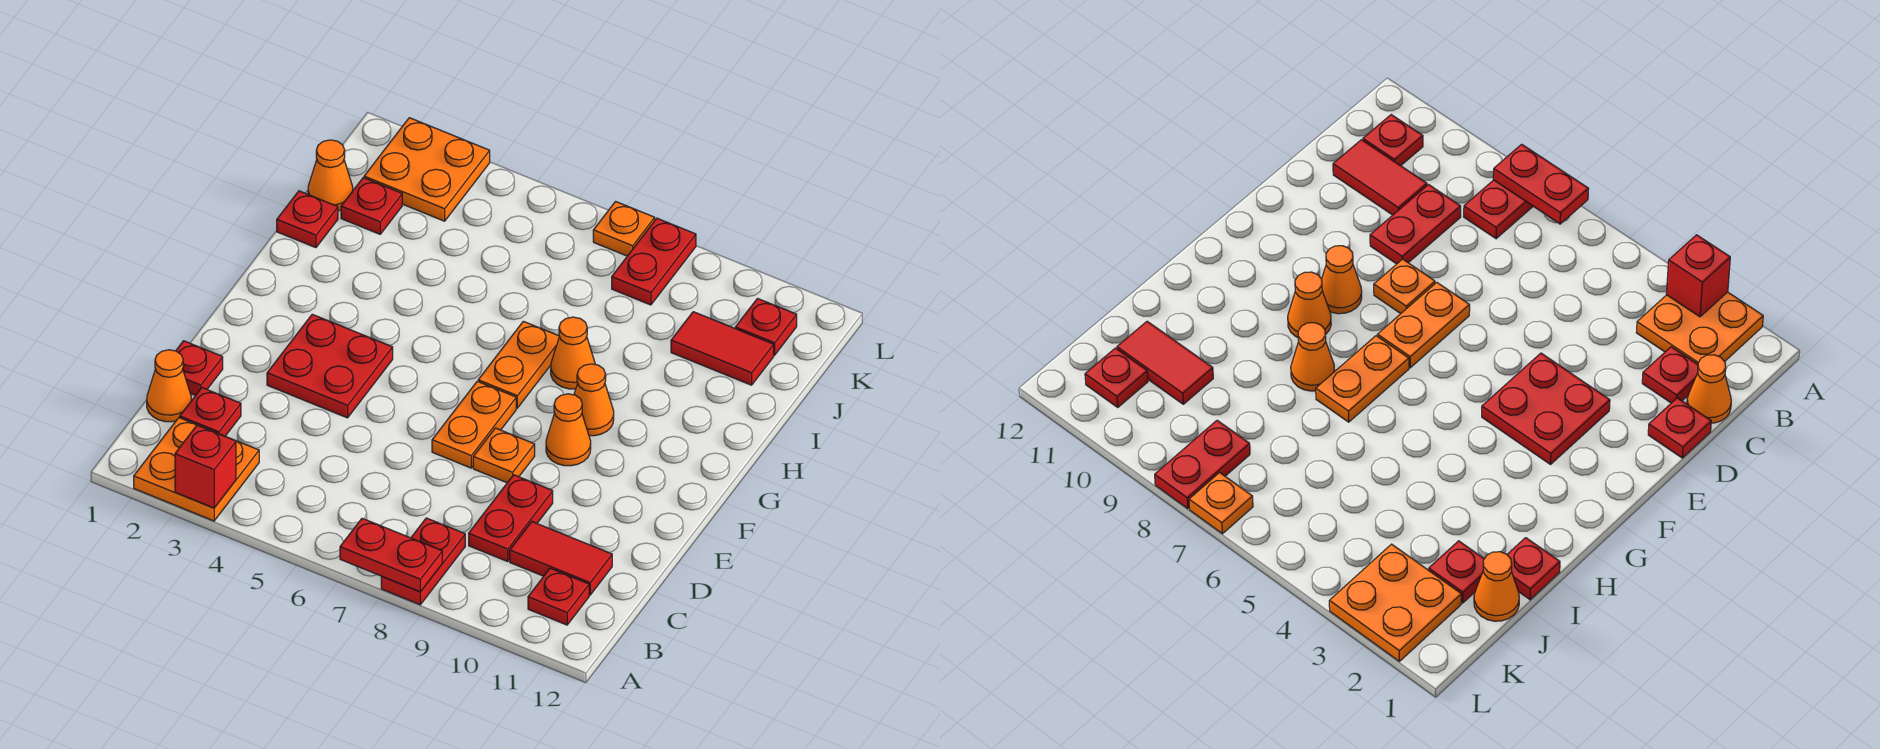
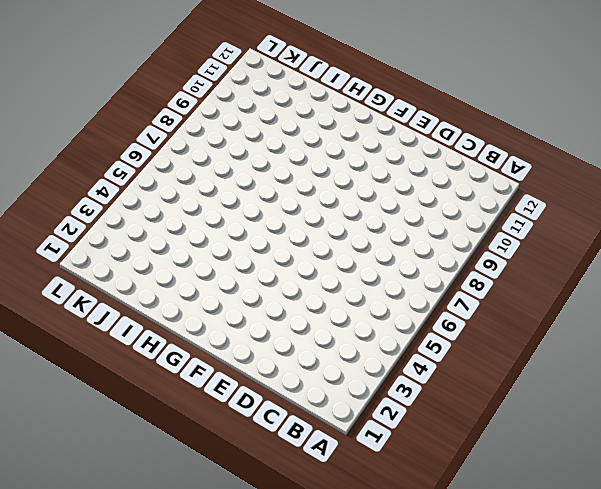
none -> orange 2x2 plate [134,418,259,521]
none -> red 1x2 plate [381,518,465,605]
none -> red 1x1 plate [528,568,589,625]

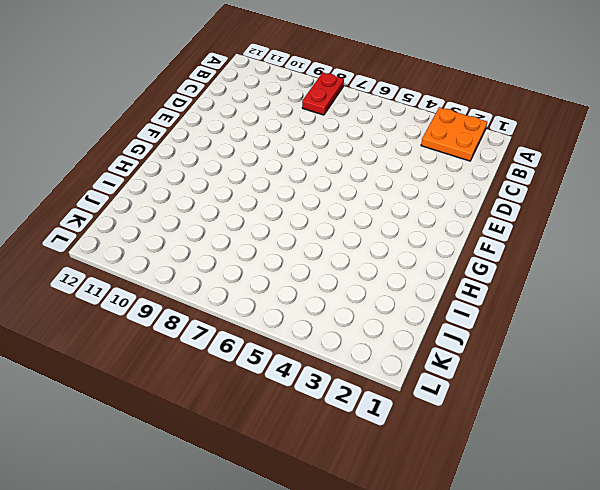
none -> red 1x1 plate [528,568,589,625]
none -> orange 1x1 cone [147,350,191,422]
none -> red 1x1 plate [180,388,241,436]

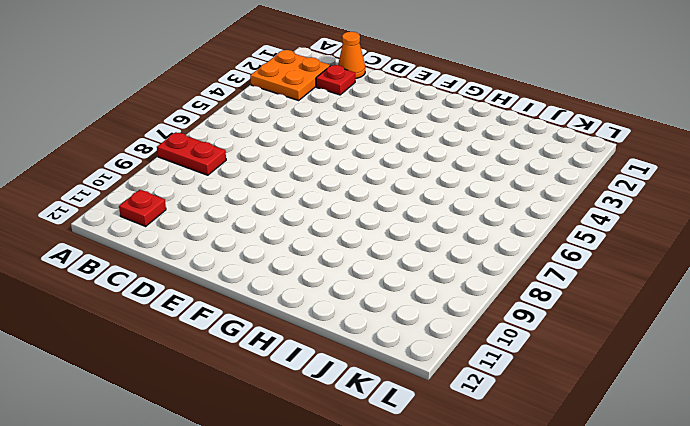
none -> red 1x2 plate [469,475,553,561]
none -> red 1x2 tile [510,522,612,595]
none -> red 1x1 plate [176,341,223,395]

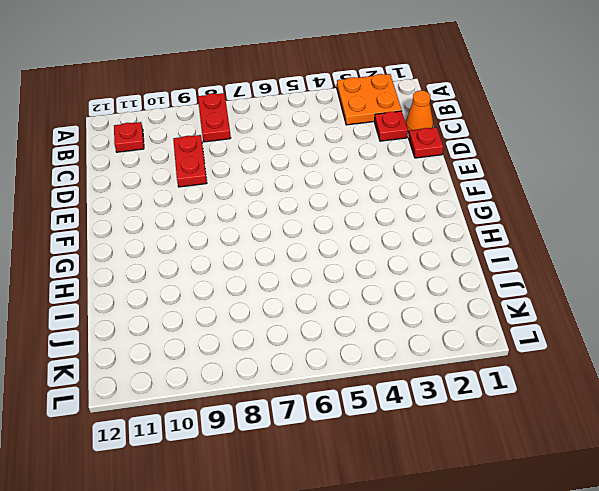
none -> red 1x2 tile [510,522,612,595]
none -> red 2x2 plate [267,314,393,418]
none -> orange 1x2 plate [432,381,516,468]

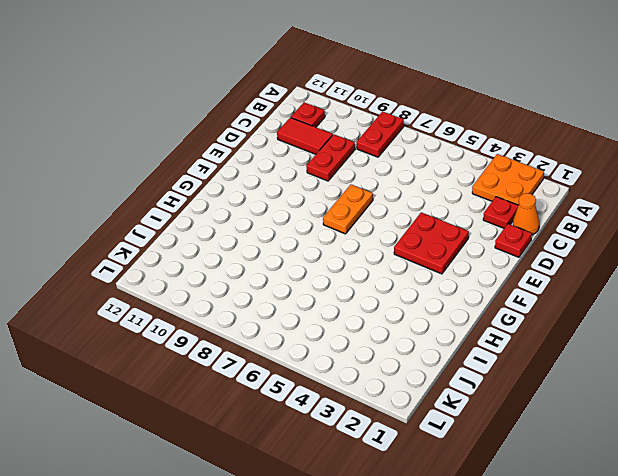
none -> orange 1x1 plate [473,428,535,483]
none -> orange 1x1 cone [546,394,591,466]
none -> orange 1x2 plate [478,321,559,408]

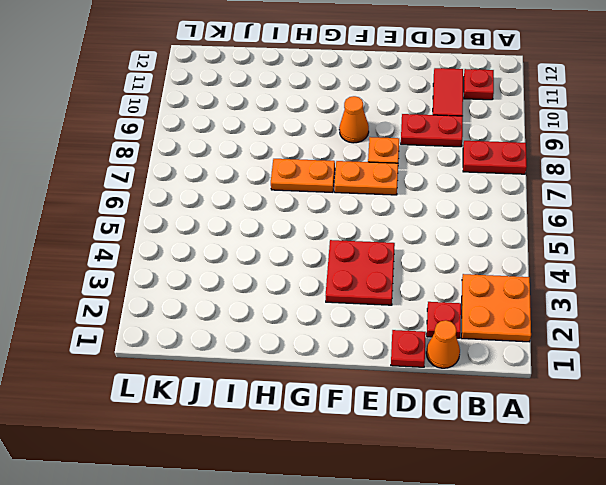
none -> orange 1x1 cone [574,364,614,436]
none -> orange 1x1 cone [551,317,595,389]
none -> red 1x1 plate [277,191,338,248]

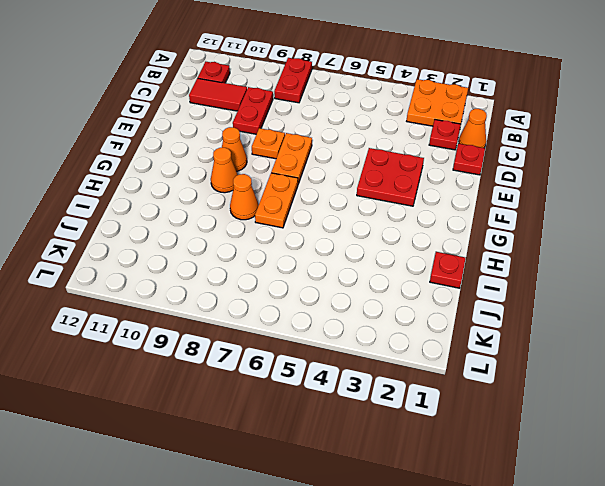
none -> orange 1x1 cone [308,140,353,211]
none -> red 1x1 plate [341,178,402,234]
none -> red 1x2 tile [671,312,774,385]

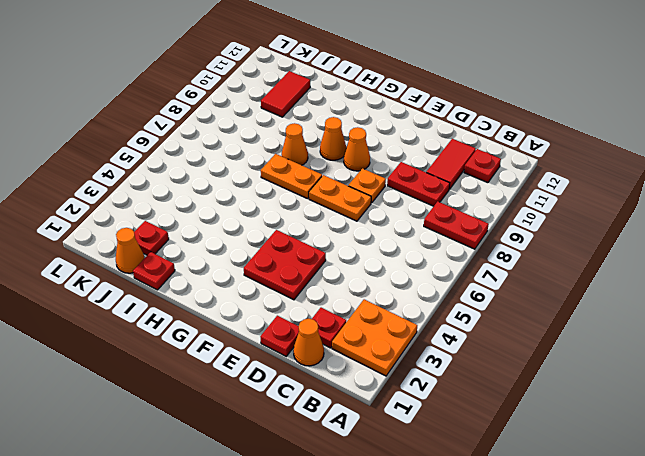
none -> orange 2x2 plate [364,118,490,221]
none -> red 1x2 plate [612,218,696,305]
none -> red 1x1 plate [735,299,797,355]

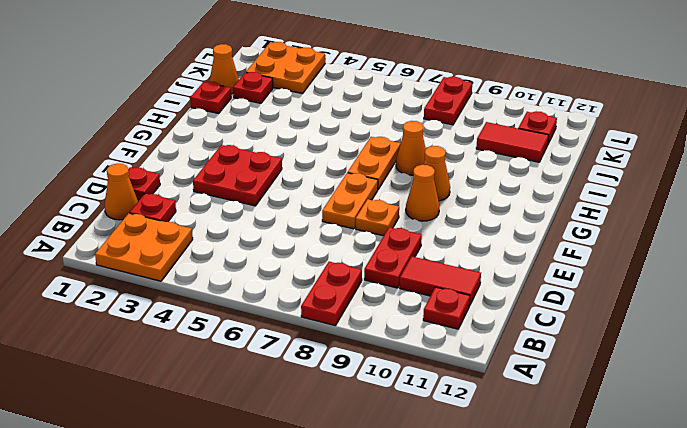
none -> orange 1x1 plate [593,202,655,256]
none -> red 1x1 brick [175,425,236,508]
none -> red 1x2 plate [340,518,442,592]

